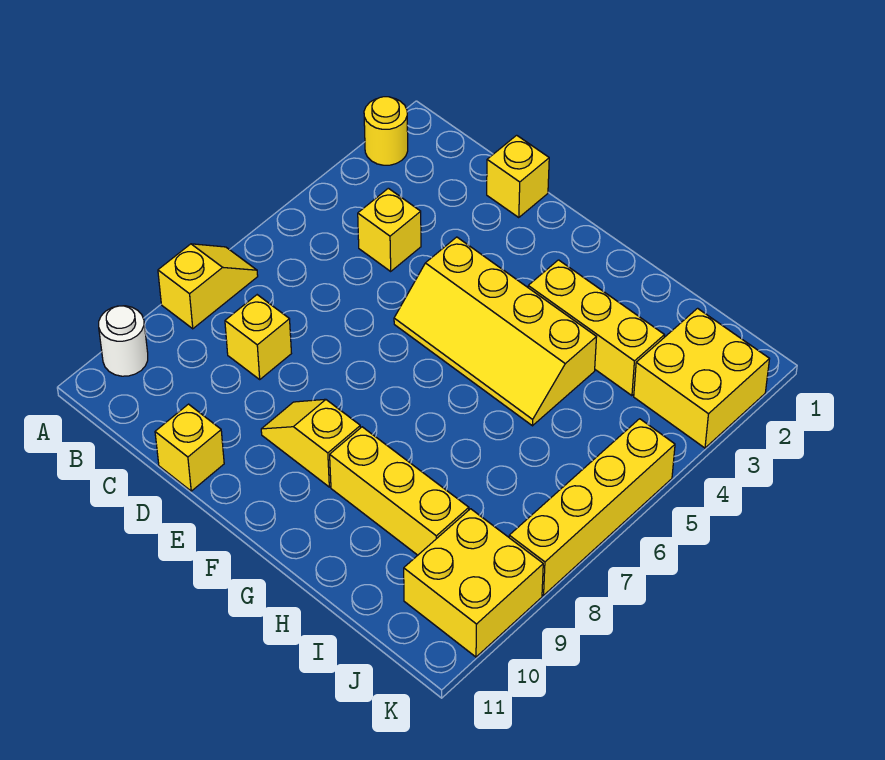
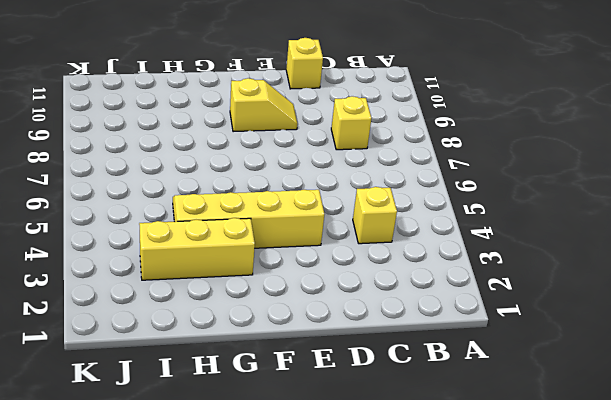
none -> yellow 1x1 round brick [364,97,408,165]
none -> yellow 1x2 slope [158,244,258,329]
none -> white 1x1 round brick [99,306,148,376]

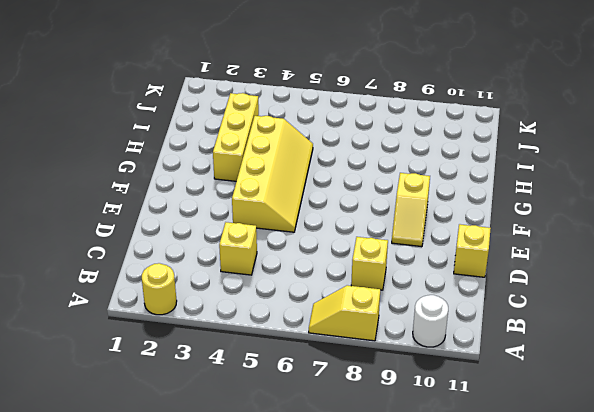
none -> yellow 1x1 brick [487,135,549,217]
none -> yellow 1x3 brick [330,427,469,555]
none -> yellow 2x2 brick [634,308,770,448]

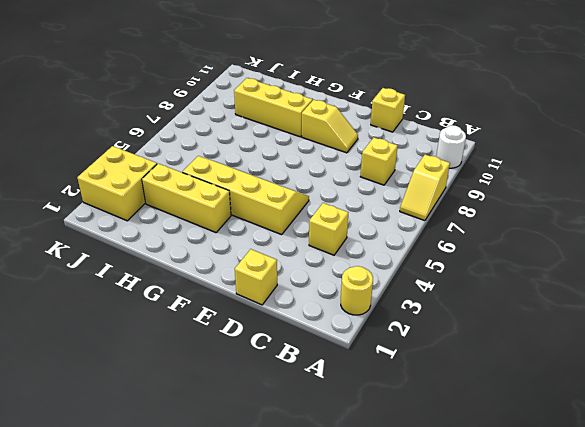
none -> yellow 2x2 brick [404,509,543,657]
none -> yellow 1x4 brick [509,419,675,595]

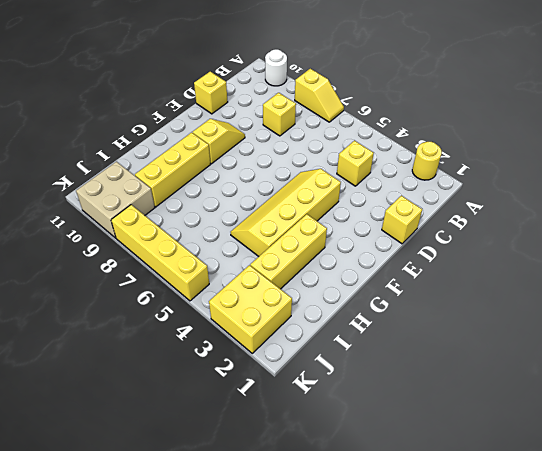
tan 2x2 brick [76,161,155,238] -> yellow 2x2 brick [404,509,543,657]

